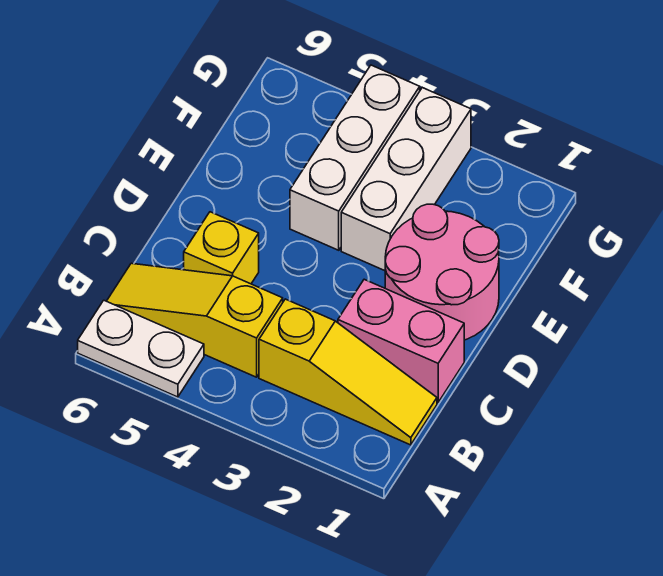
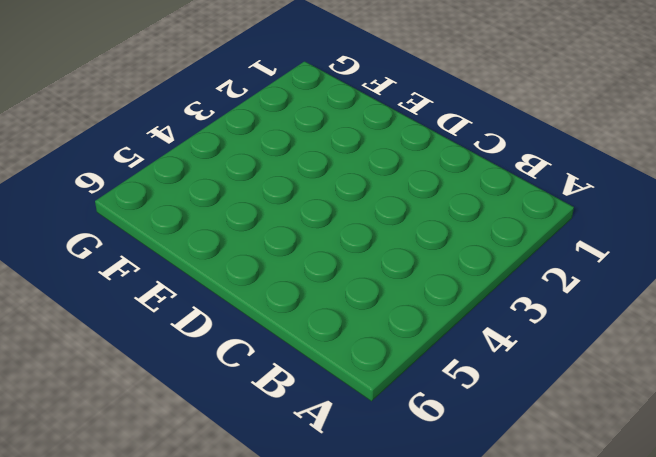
none -> white 1x2 plate [78,300,204,397]
none -> yellow 1x3 slope [259,299,437,445]

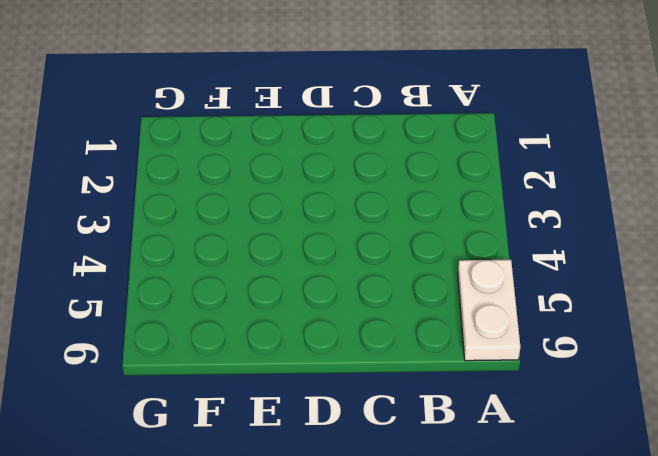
none -> yellow 1x3 slope [259,299,437,445]
none -> yellow 1x3 slope [107,263,283,377]

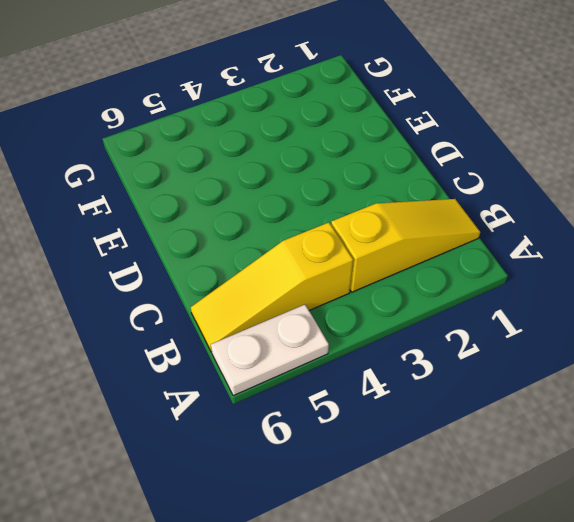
none -> pink 1x2 brick [338,279,464,402]
none -> yellow 1x1 brick [184,212,259,284]

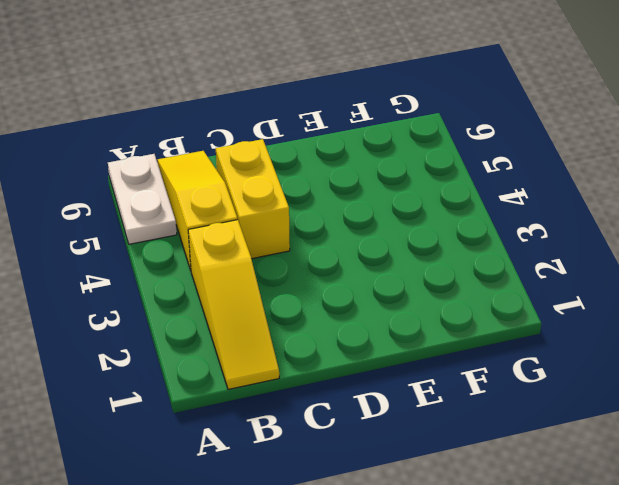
yellow 1x2 brick [216,139,290,259] -> yellow 1x1 brick [184,212,259,284]
none -> pink 1x2 brick [338,279,464,402]
none -> pink 2x2 round brick [385,204,499,340]

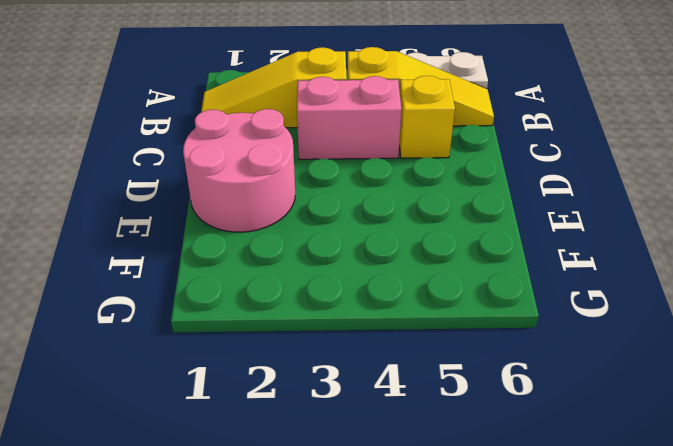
pink 1x2 brick [297,76,402,159] -> pink 1x2 brick moved to [338,279,464,402]
none -> white 1x3 brick [341,88,471,271]
none -> white 1x3 brick [290,65,420,250]

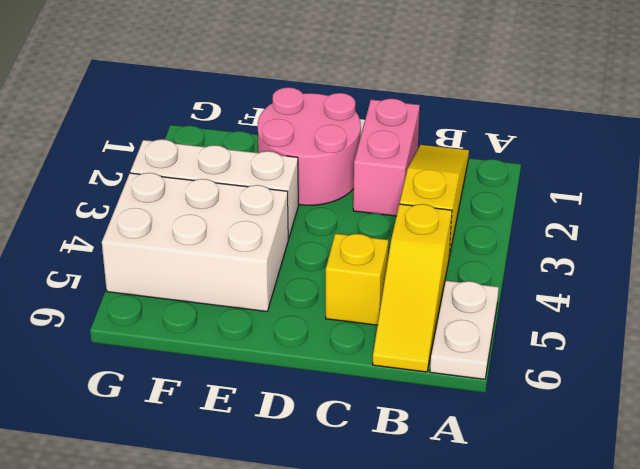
white 2x3 brick [102,173,288,312] -> white 1x3 brick [290,65,420,250]

